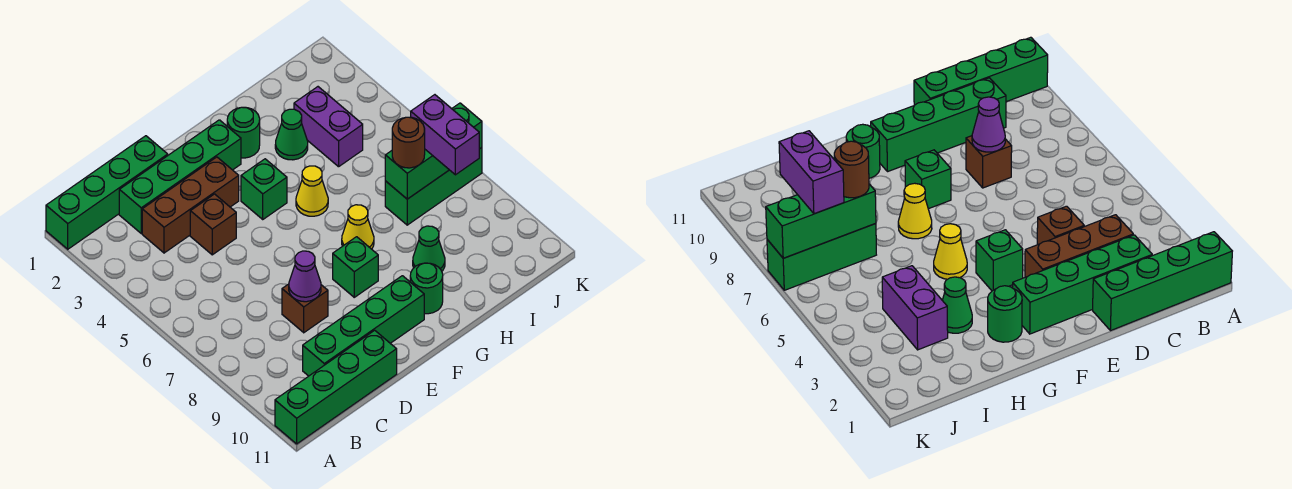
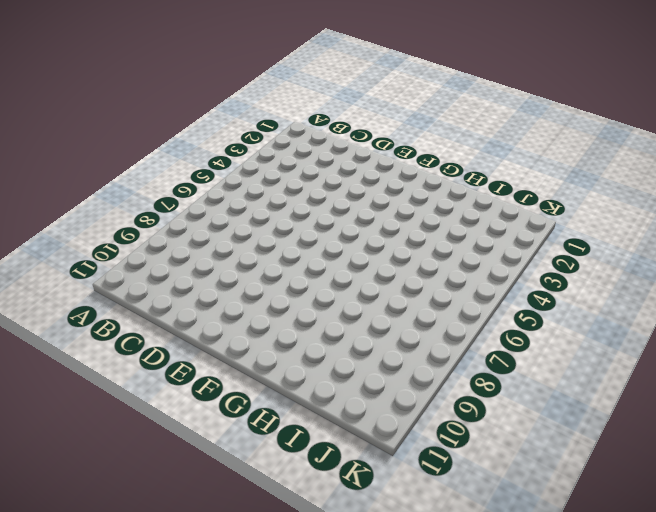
none -> green 1x4 brick [46,136,168,249]
none -> green 1x4 brick [275,330,397,444]
none -> green 1x4 brick [119,120,241,233]

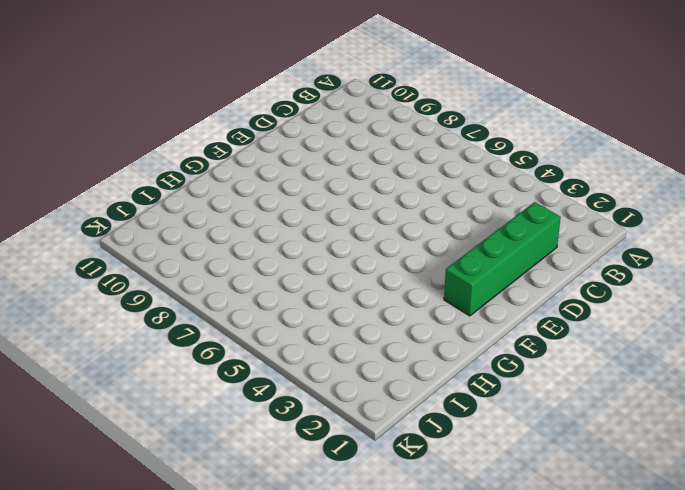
none -> green 1x4 brick [46,136,168,249]
none -> green 1x4 brick [275,330,397,444]
none -> brown 1x3 brick [142,157,239,253]

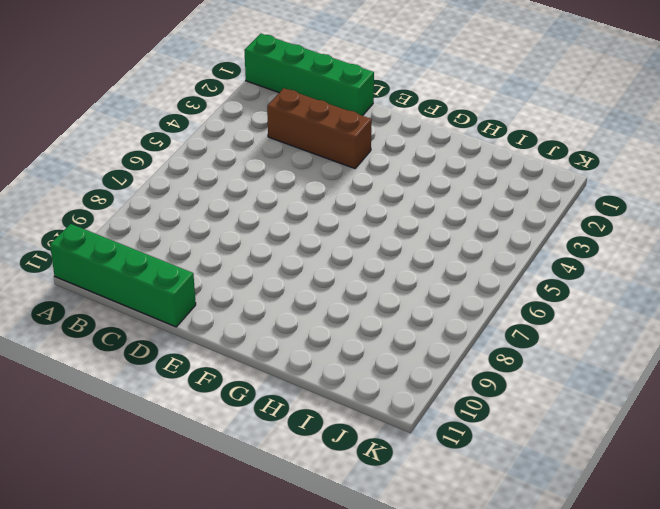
none -> green 1x4 brick [119,120,241,233]
none -> green 1x4 brick [303,276,424,376]
none -> brown 1x1 brick [190,194,236,255]

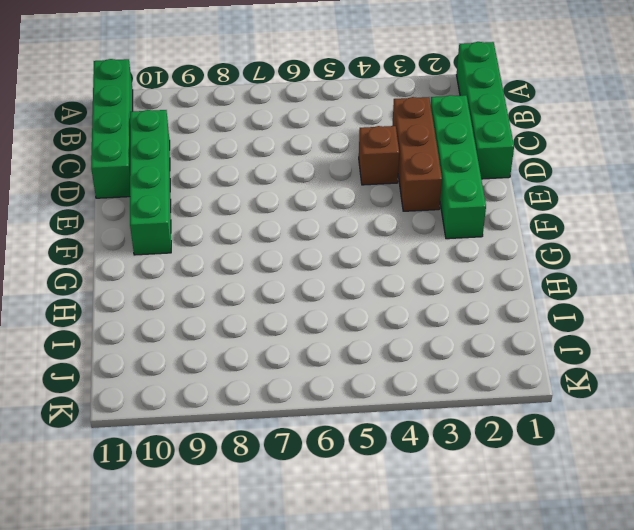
none -> brown 1x1 brick [282,284,328,333]
none -> green 1x1 brick [241,159,287,219]
none -> green 1x1 brick [333,237,378,297]

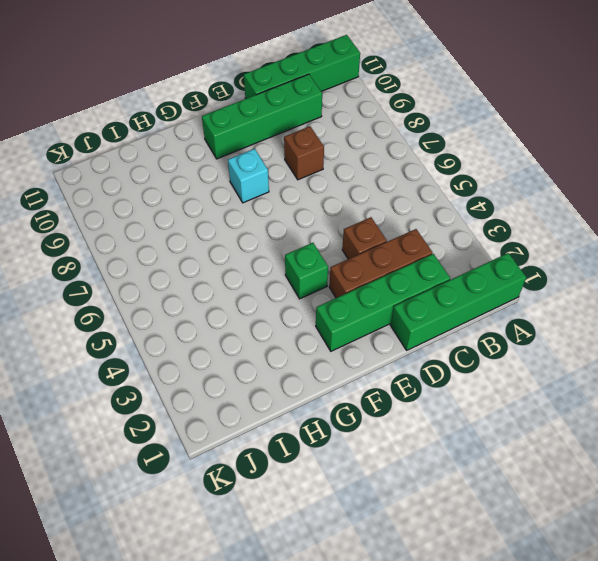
cyan 1x1 brick [228,149,269,203] -> green 1x1 brick [333,237,378,297]
none -> green 1x1 round brick [227,107,260,158]
none -> yellow 1x1 cone [296,166,328,216]
none -> yellow 1x1 cone [342,205,374,249]

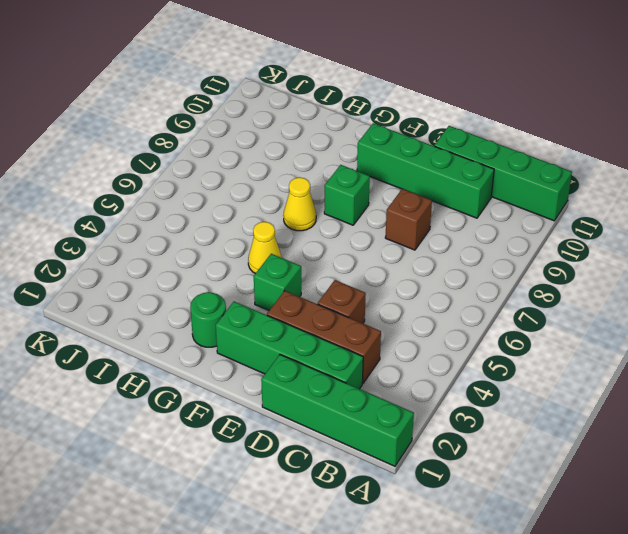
none -> green 1x1 round brick [410,263,443,314]
none -> green 1x1 cone [275,109,308,160]
none -> green 1x1 cone [413,226,445,271]

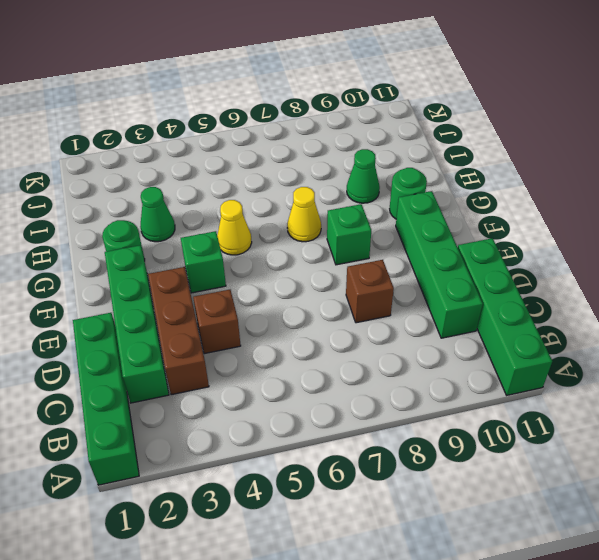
none -> purple 1x2 brick [294,87,363,167]
none -> green 1x3 brick [385,148,482,225]
none -> purple 1x1 cone [289,251,321,302]

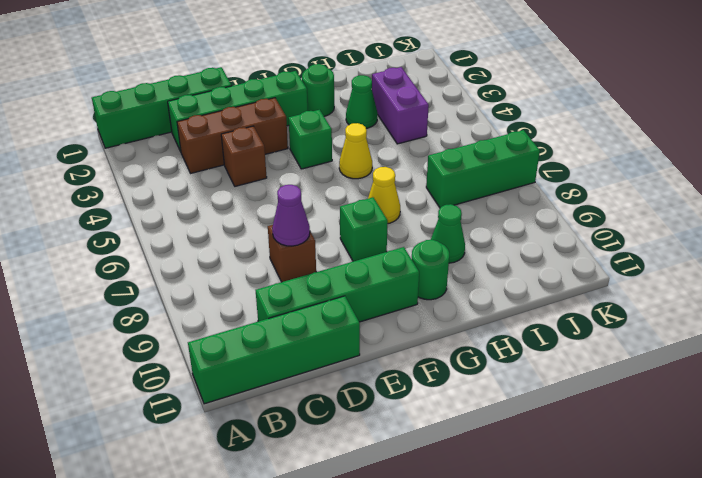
none -> green 1x3 brick [385,103,482,199]
none -> brown 1x1 round brick [392,117,425,168]
none -> purple 1x2 brick [411,95,479,175]

